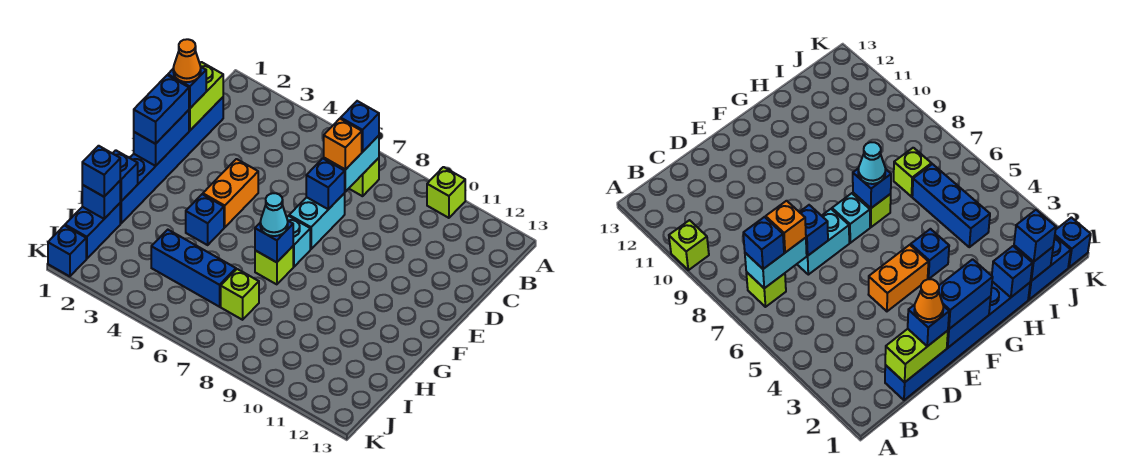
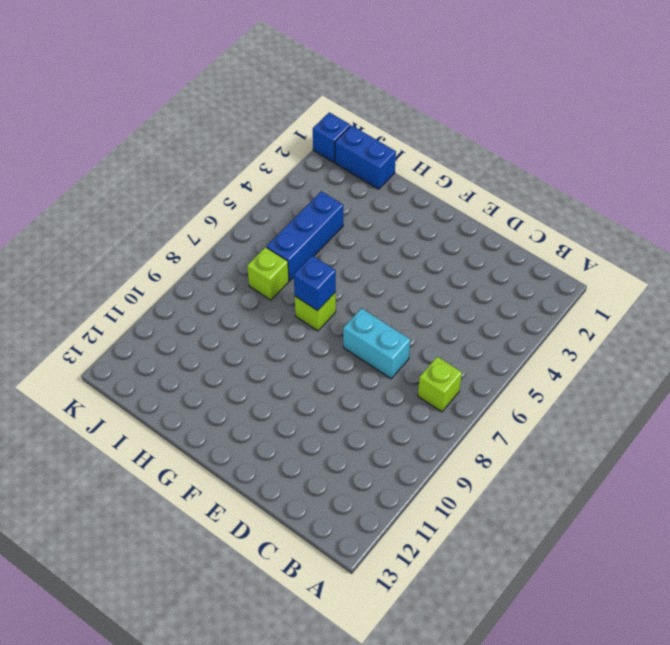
none -> lime 1x1 brick [427,167,465,218]
none -> blue 1x6 brick [120,97,223,223]
none -> orange 1x2 brick [203,159,258,227]

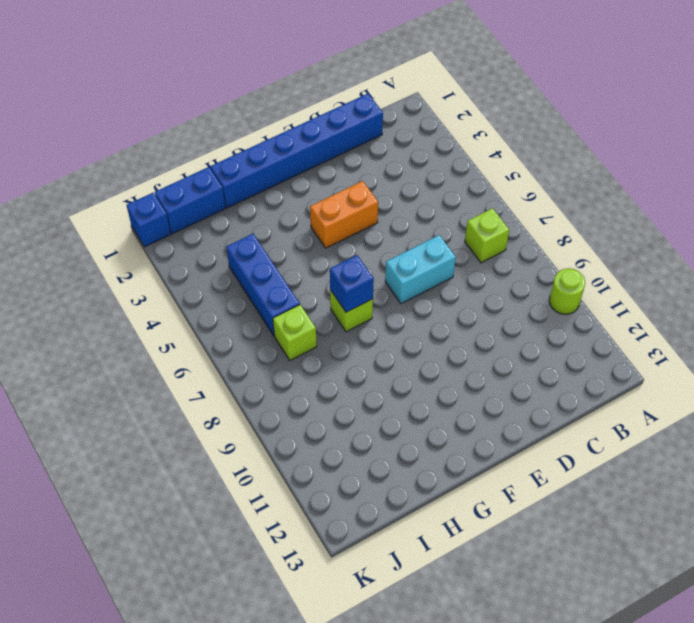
lime 1x1 round brick [549,268,585,314] -> lime 1x1 brick [427,167,465,218]
none -> cyan 1x1 brick [287,216,310,267]
none -> blue 1x1 brick [186,194,224,245]
none -> cyan 1x2 brick [324,136,379,192]

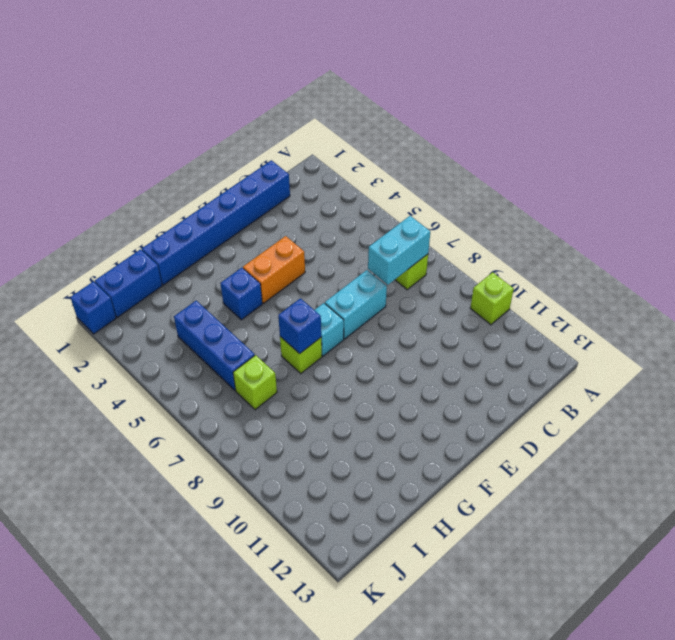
none -> lime 1x2 brick [189,62,223,131]
none -> blue 1x1 brick [306,158,345,209]
none -> blue 1x2 brick [134,110,189,166]

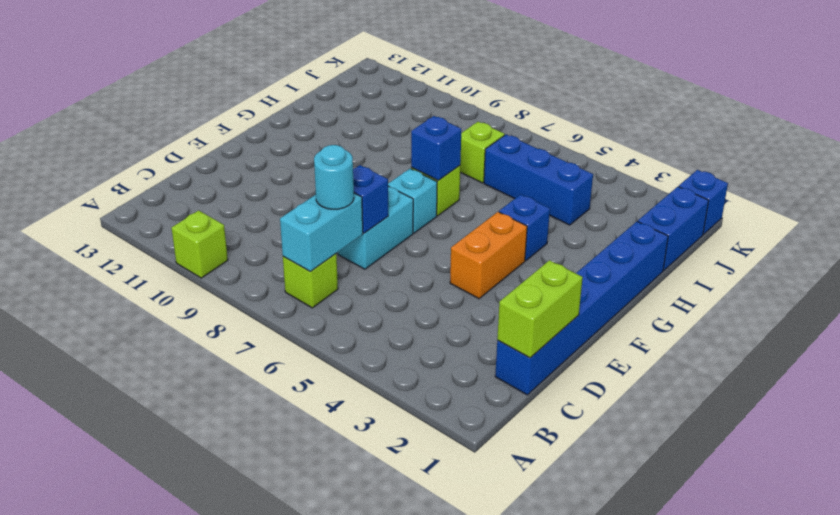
cyan 1x1 round brick [314,145,354,209] -> orange 1x1 brick [324,119,362,170]
none -> blue 1x2 brick [134,110,189,166]
none -> blue 1x1 brick [113,150,138,201]
none -> blue 1x1 brick [82,181,120,219]

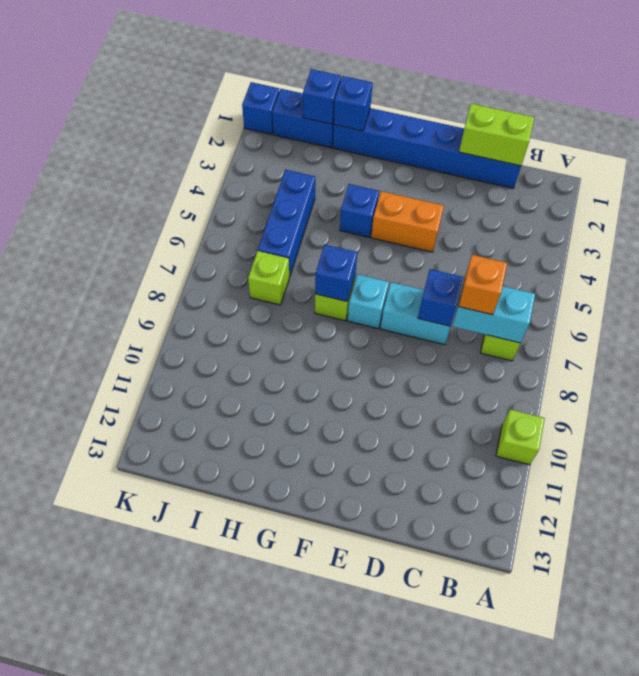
none -> blue 1x2 brick [134,110,189,166]
none -> blue 1x1 brick [341,101,379,152]
none -> blue 1x1 brick [168,67,206,109]

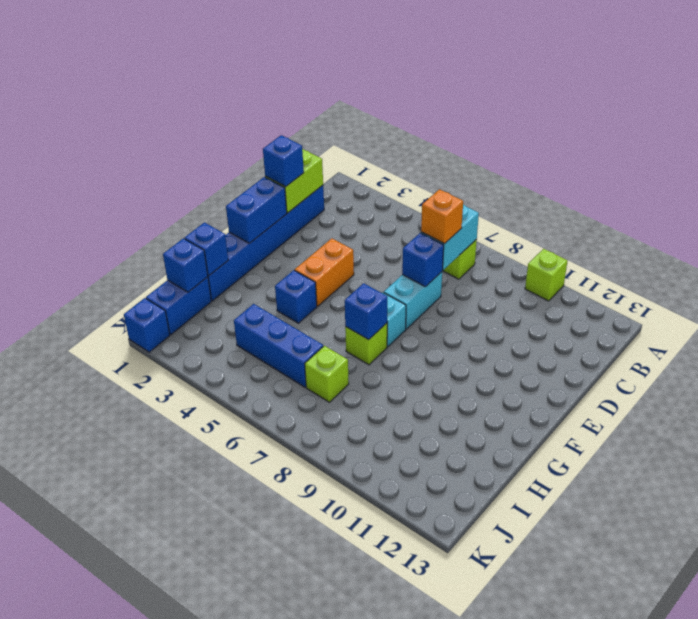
none -> blue 1x1 brick [341,101,379,152]
none -> blue 1x2 brick [134,75,189,144]
none -> cyan 1x1 cone [260,193,288,236]

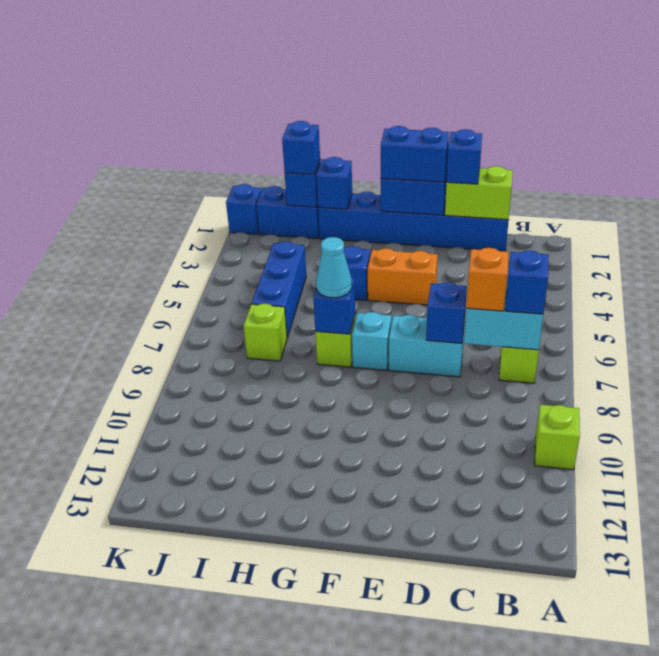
none -> orange 1x1 cone [173,39,201,82]

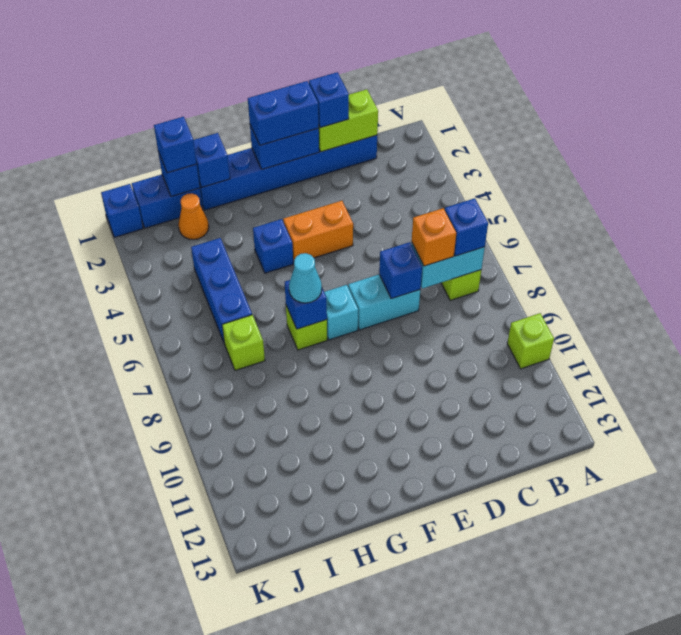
orange 1x1 cone [178,193,209,240] -> orange 1x1 cone moved to [173,39,201,82]

